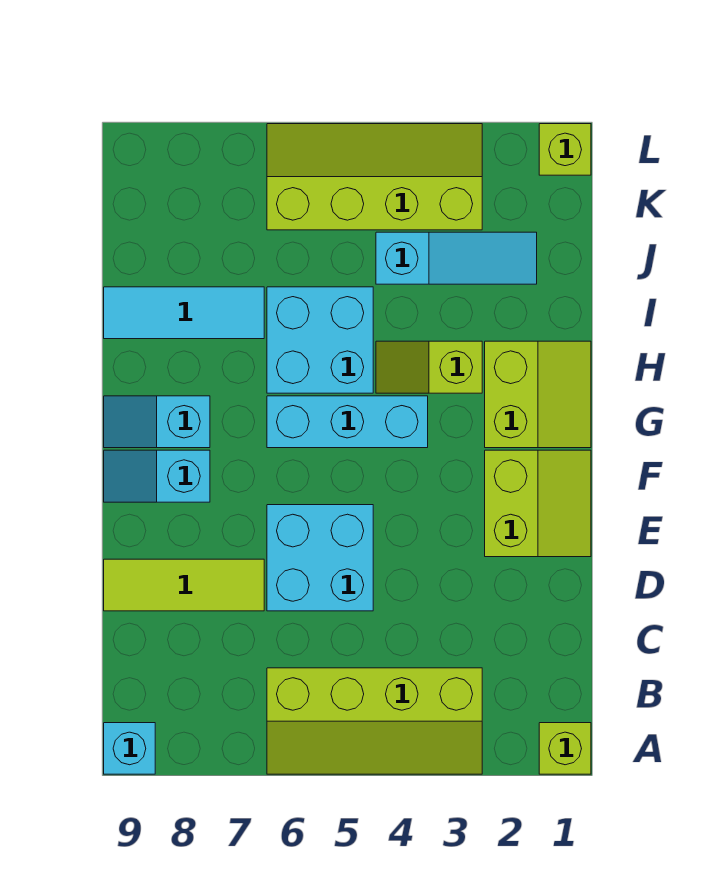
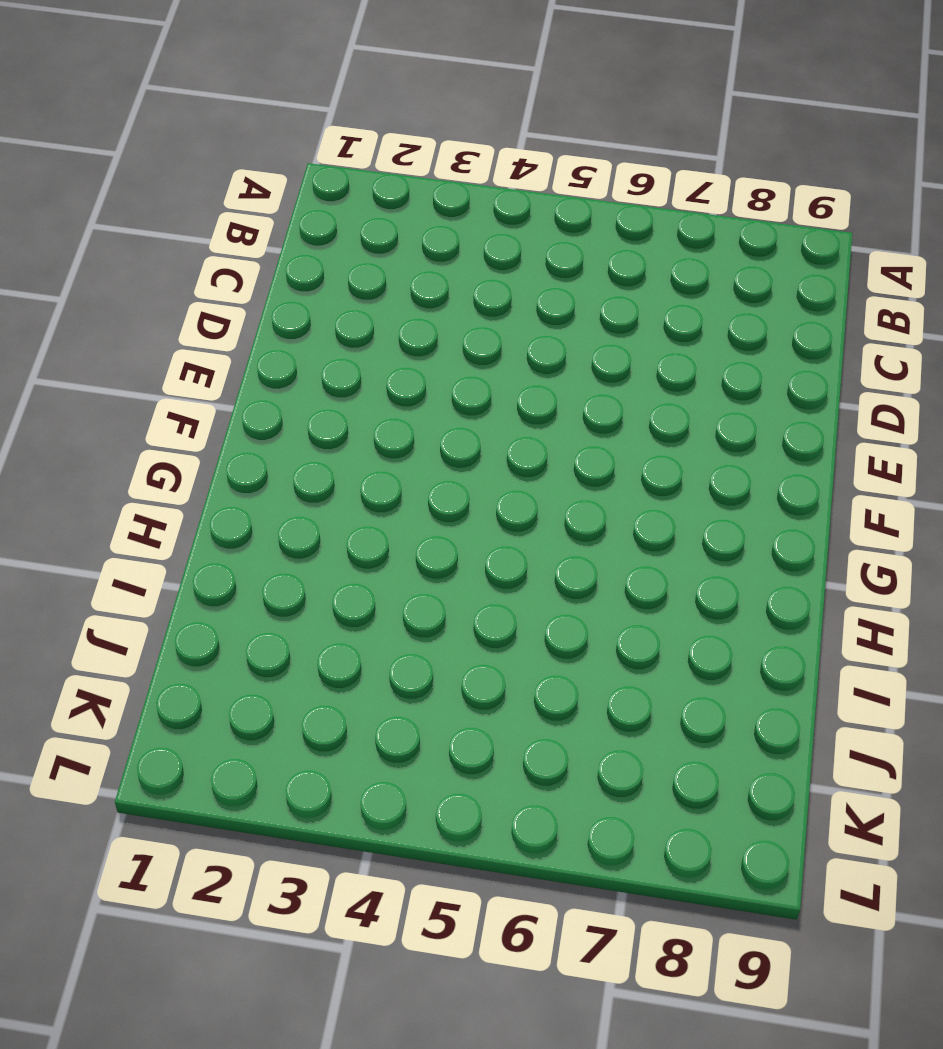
none -> lime 1x1 brick [539,723,591,774]
none -> lime 2x4 slope [267,668,482,774]
none -> cyan 1x1 brick [104,723,155,774]

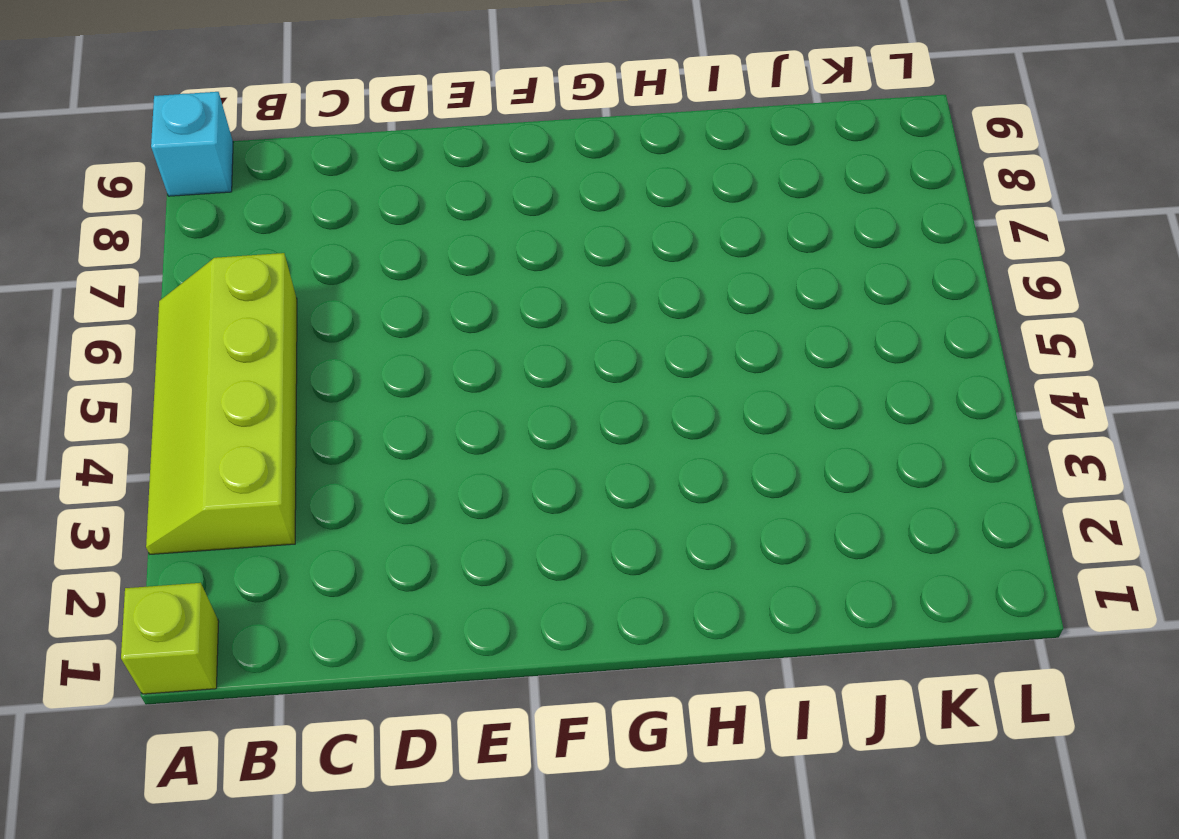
none -> cyan 2x2 brick [267,505,373,611]
none -> lime 1x3 tile [104,559,264,611]
none -> lime 2x2 slope [485,450,591,557]

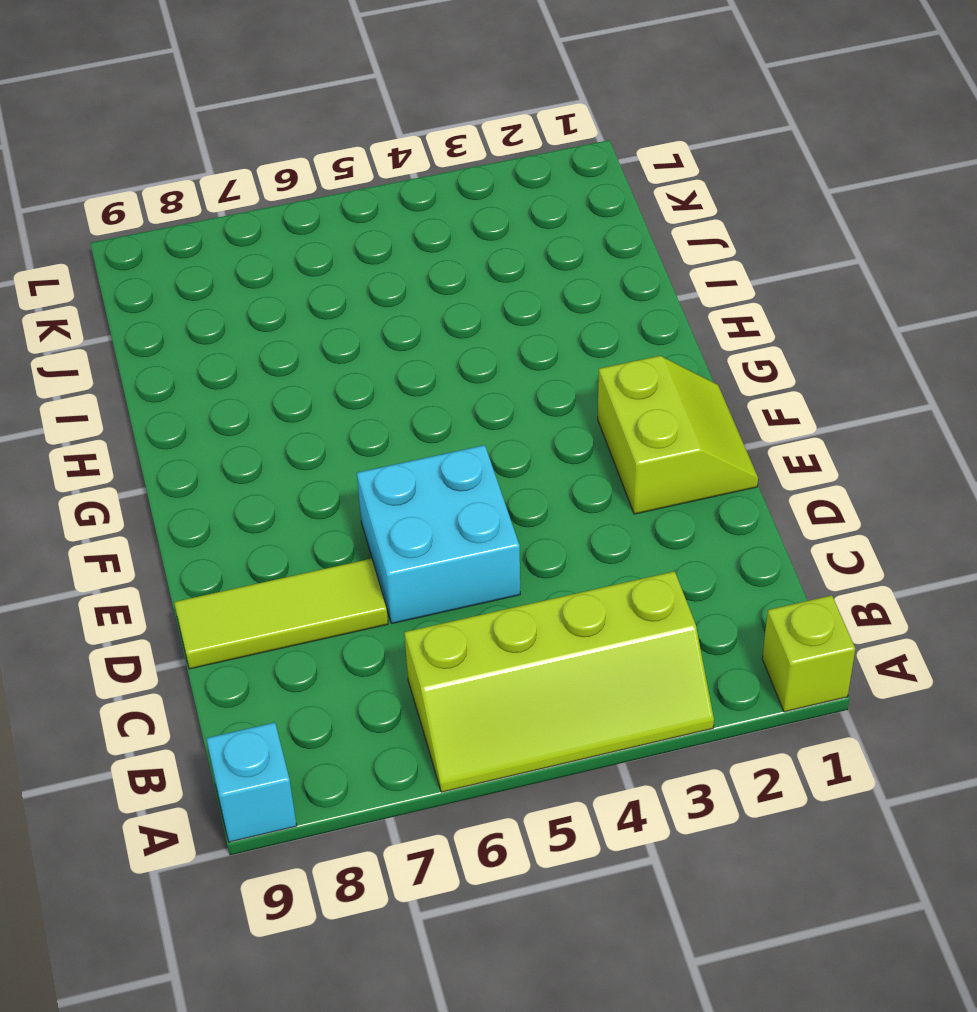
none -> cyan 1x2 slope [104,450,210,502]
none -> lime 2x2 slope [485,341,591,448]
none -> cyan 1x3 brick [267,396,428,448]

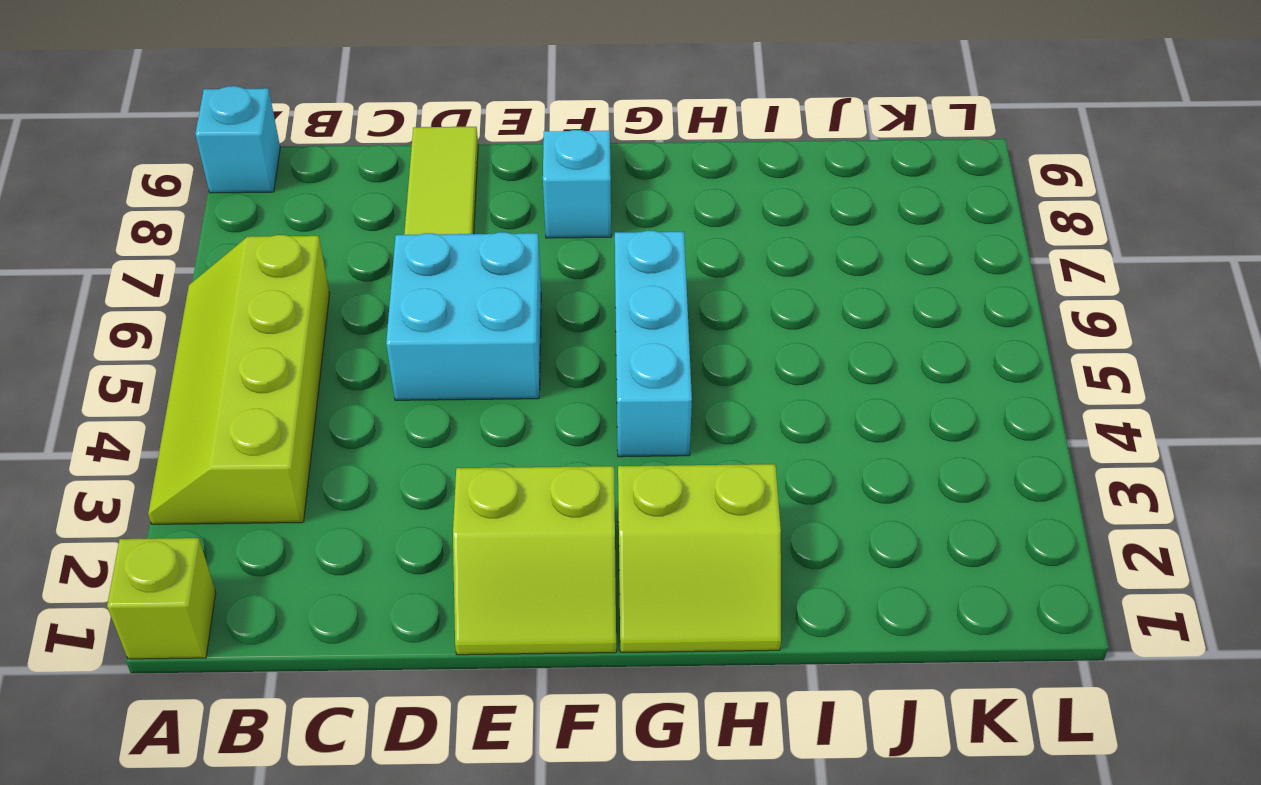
none -> cyan 1x2 slope [104,396,210,448]
none -> lime 1x2 slope [376,341,482,393]
none -> cyan 2x2 brick [267,287,373,393]

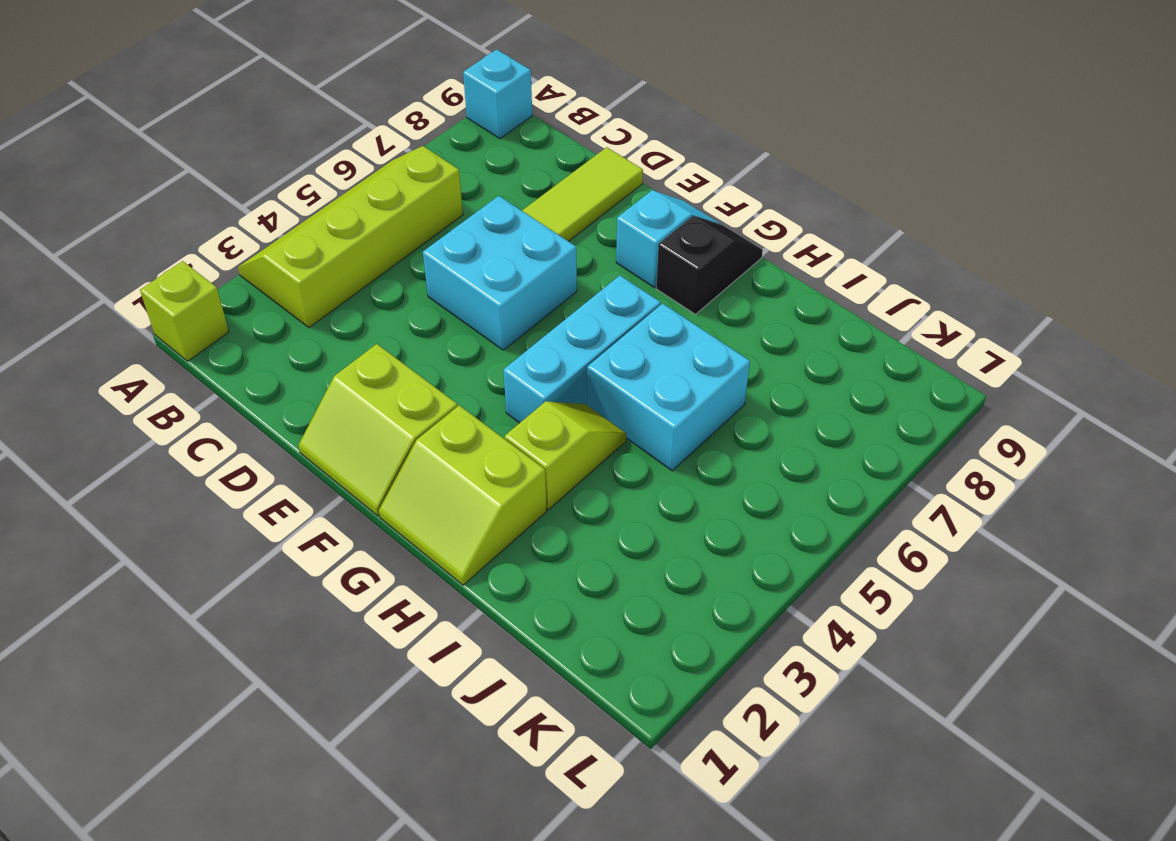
black 1x2 slope [656,216,763,314] -> cyan 1x2 slope [104,396,210,448]
none -> cyan 1x3 tile [104,287,264,339]
none -> cyan 1x3 slope [376,232,537,284]
none -> lime 2x4 slope [267,124,482,230]

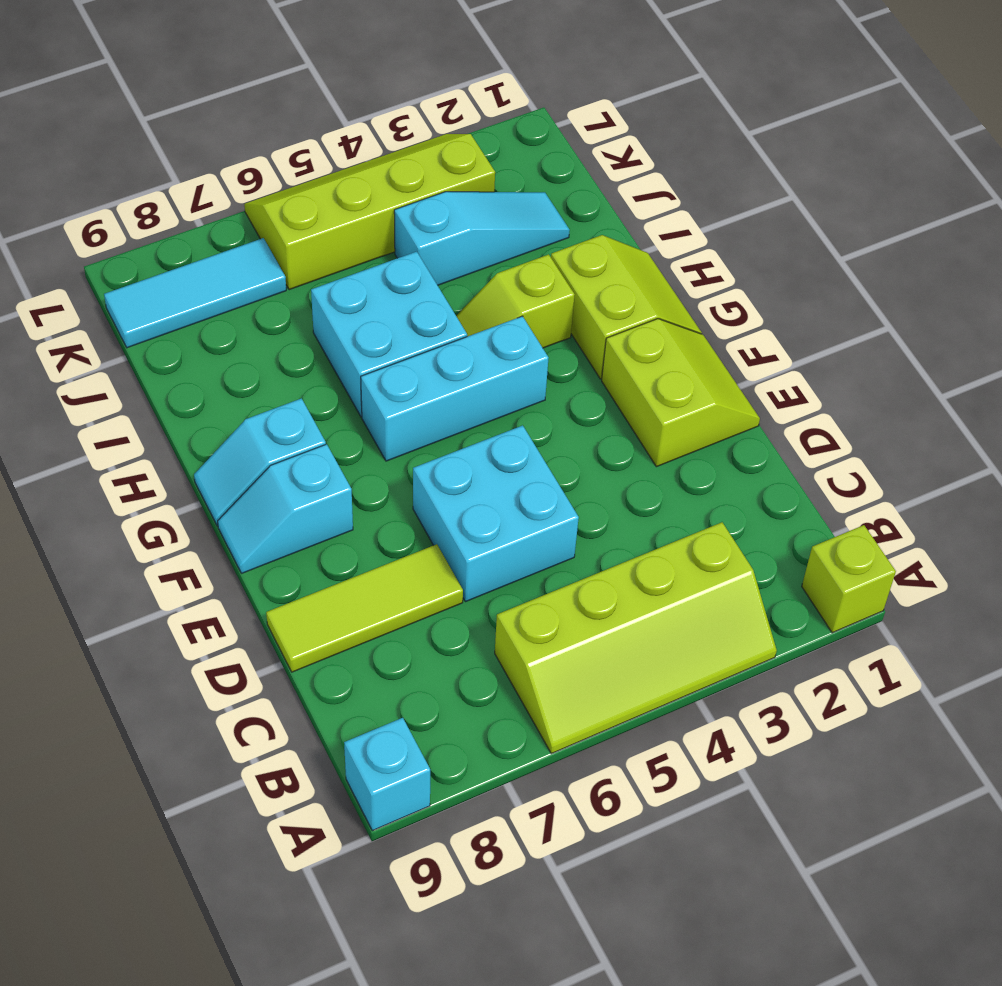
cyan 1x3 tile [104,238,286,348] -> cyan 1x3 tile moved to [104,287,264,339]
none -> lime 1x1 brick [539,124,591,175]

